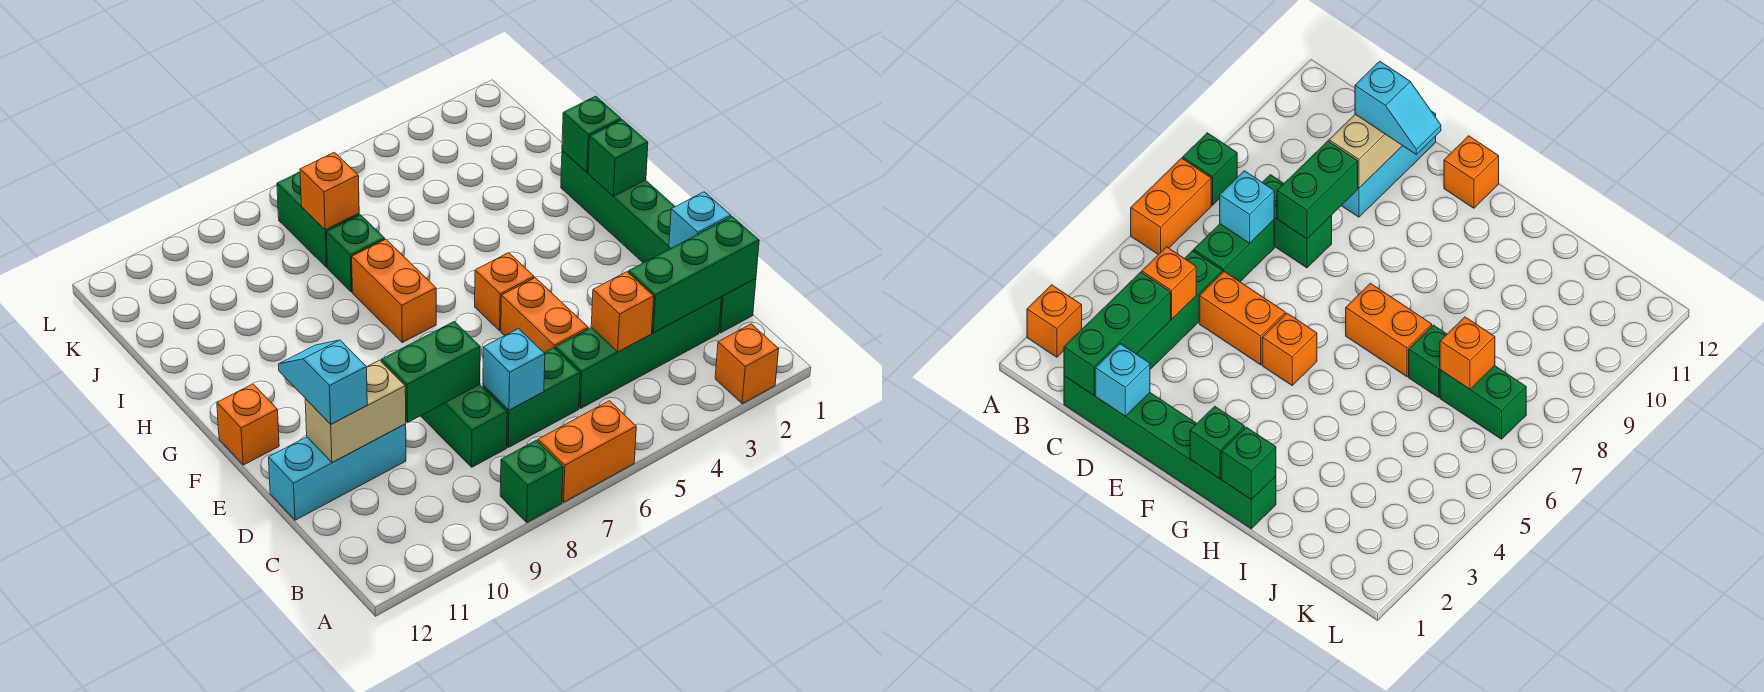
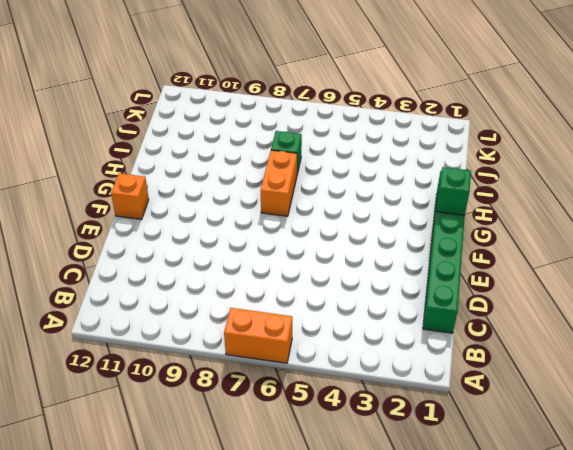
none -> orange 1x1 brick [715,324,779,404]
none -> green 1x1 brick [500,440,563,522]
none -> green 1x4 brick [556,297,721,409]

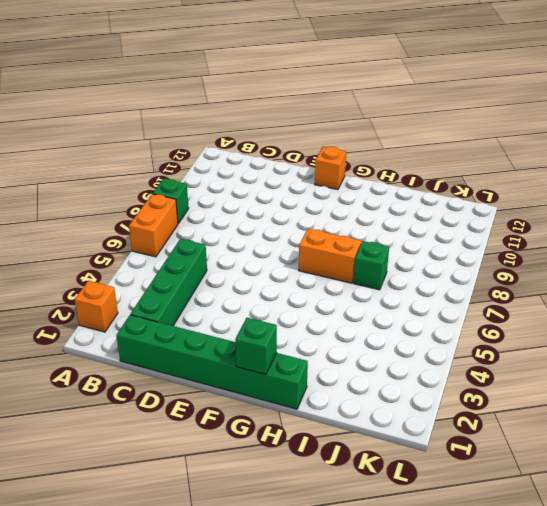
none -> green 1x2 brick [483,348,580,447]
none -> green 1x2 brick [421,385,507,467]
none -> orange 1x2 brick [501,278,588,353]

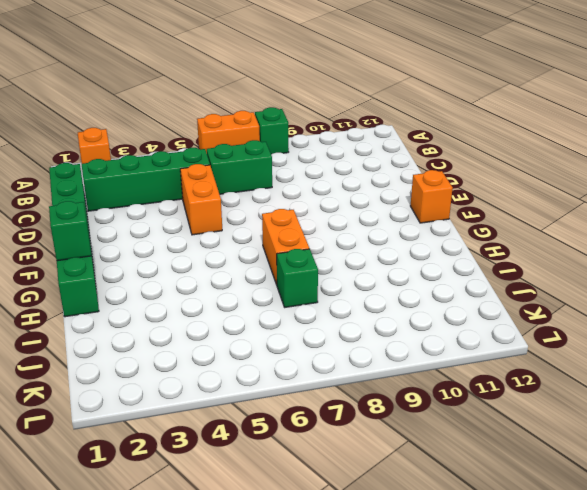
none -> green 1x2 brick [421,385,507,467]
none -> cyan 1x3 brick [268,424,406,520]
none -> orange 1x1 brick [475,253,534,331]

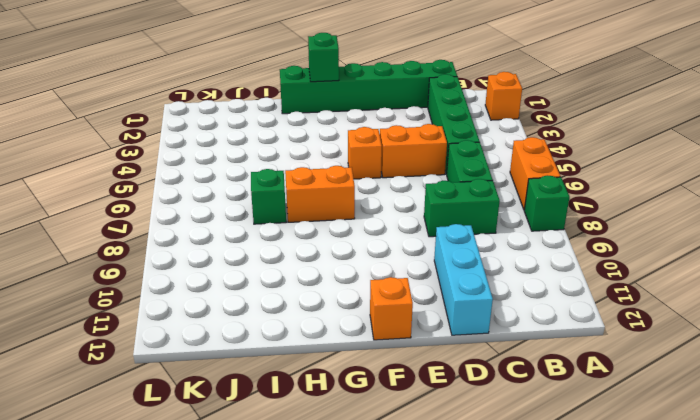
none -> green 1x2 brick [277,172,359,267]
none -> green 1x3 brick [629,217,759,333]
none -> orange 1x1 brick [591,272,654,352]

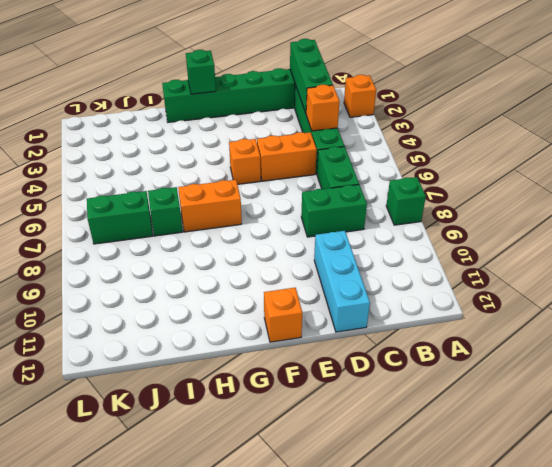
none -> orange 1x2 brick [538,401,636,502]
none -> cyan 1x1 brick [483,329,545,410]
none -> cyan 1x1 brick [669,192,731,248]

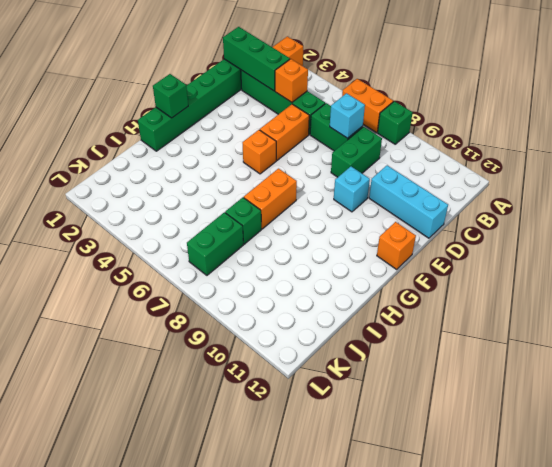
cyan 1x1 brick [334,167,370,212] -> cyan 1x1 brick moved to [669,192,731,248]
none -> green 1x2 brick [381,321,480,422]
none -> tan 1x2 brick [305,360,406,462]
none -> green 1x1 brick [562,96,621,172]

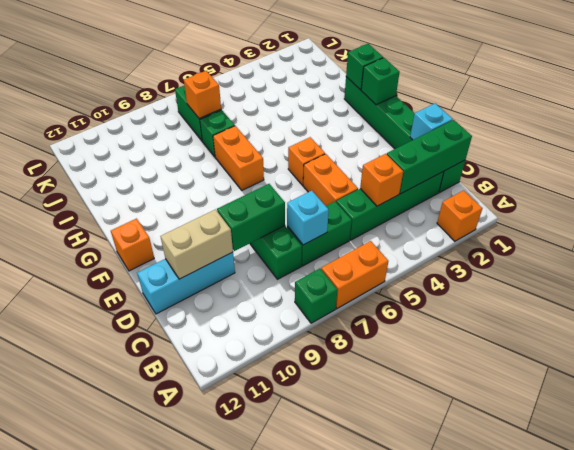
none -> cyan 1x2 slope [279,340,367,424]

